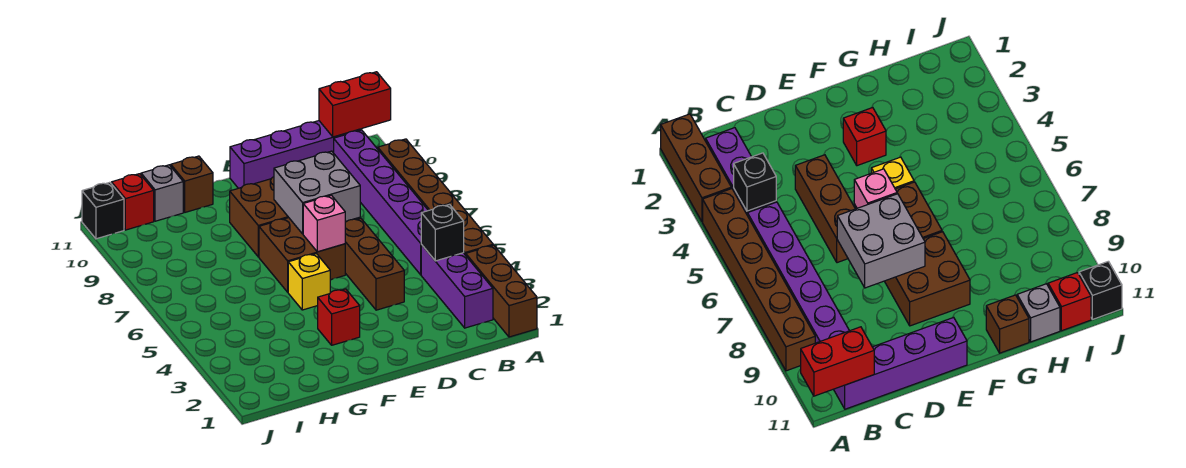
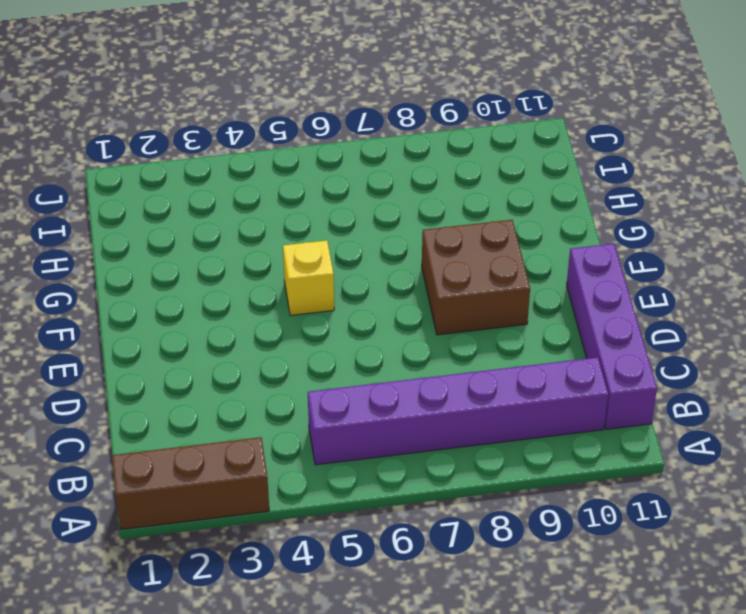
none -> brown 1x6 brick [378,139,493,255]
none -> purple 1x3 brick [421,245,493,328]
none -> brown 1x3 brick [345,218,404,310]

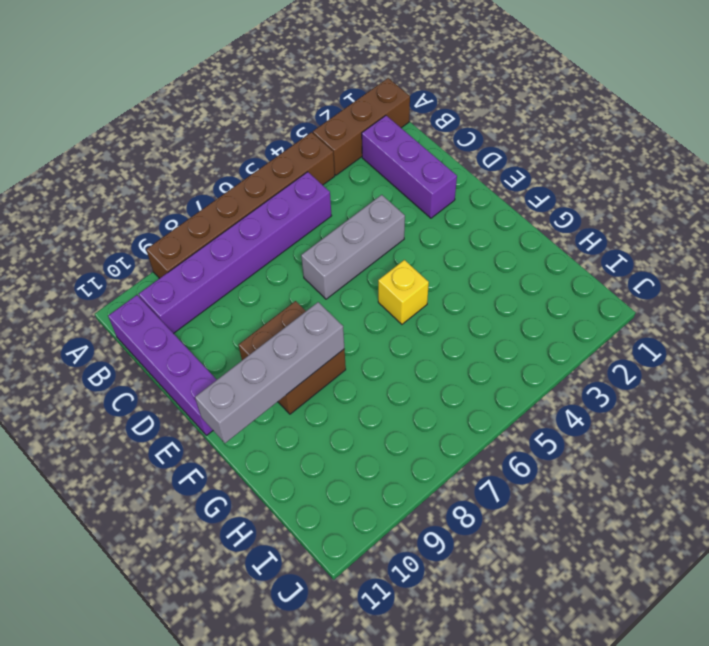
purple 1x3 brick [362,116,457,218] -> purple 1x3 brick turned to [421,245,493,328]
grey 1x3 brick [301,195,405,299] -> brown 1x3 brick [345,218,404,310]
grey 1x4 brick [195,302,344,443] -> none
none -> brown 2x2 brick [259,218,345,292]
none -> red 1x1 brick [318,289,360,345]
none -> brown 1x1 brick [171,156,213,212]

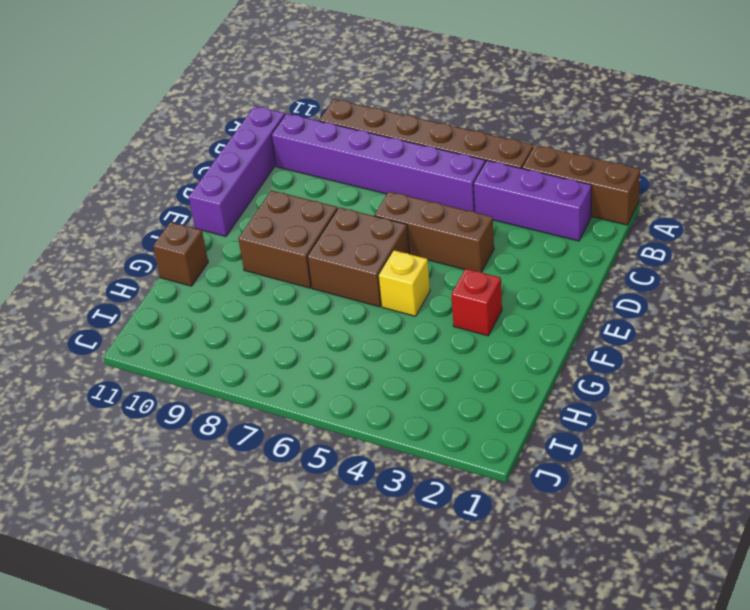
none -> grey 1x1 brick [141,165,183,221]
none -> red 1x1 brick [112,174,154,230]
none -> black 1x1 brick [82,182,124,239]

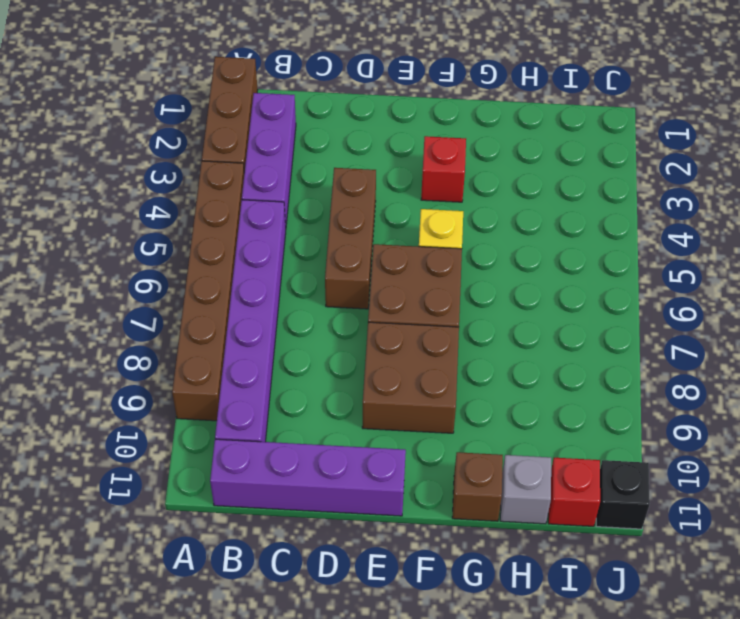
none -> red 1x2 brick [319,72,391,137]
none -> black 1x1 brick [421,204,464,261]
none -> grey 2x2 brick [274,151,360,234]

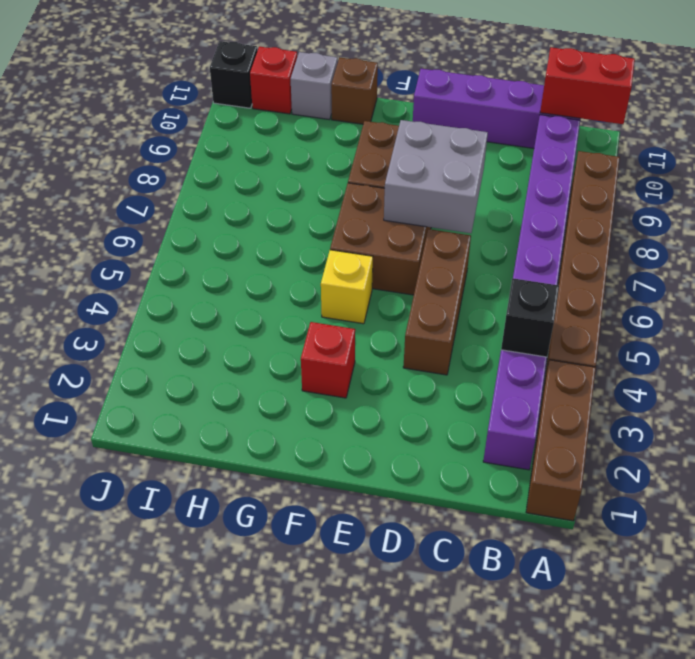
none -> pink 1x1 brick [303,195,345,252]

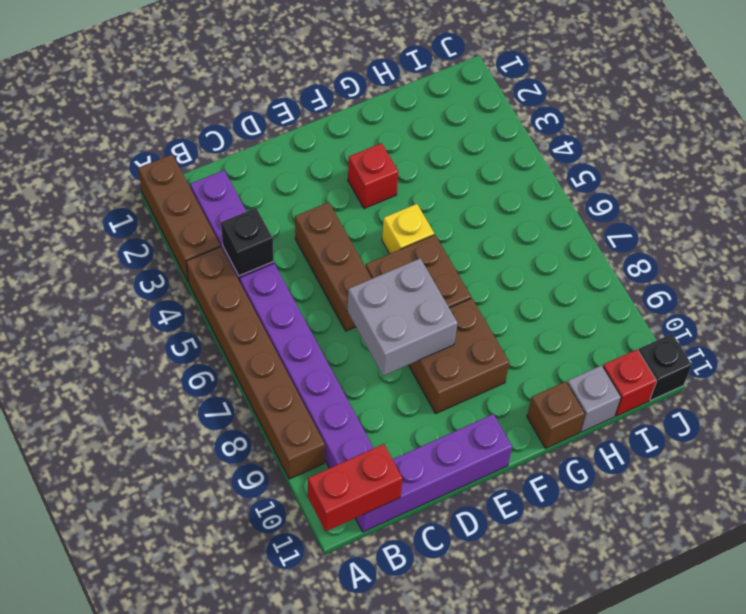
none -> pink 1x1 brick [303,195,345,252]

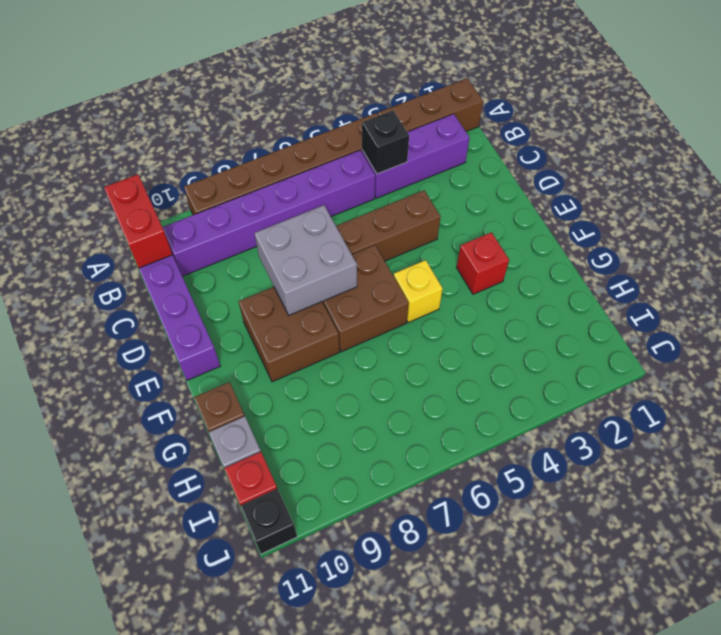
none -> pink 1x1 brick [303,195,345,252]

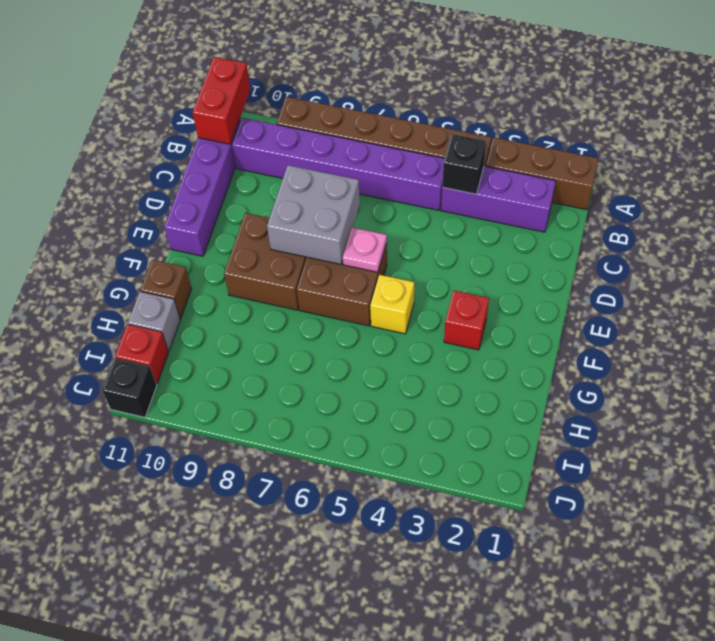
pink 1x1 plate [343,227,387,272] -> pink 1x1 brick [303,195,345,252]
none -> brown 1x3 brick [345,218,404,310]

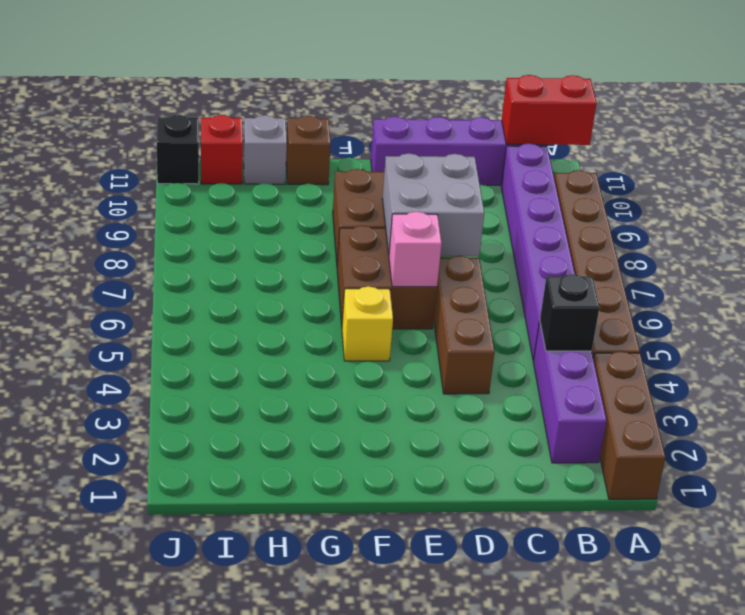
none -> red 1x1 brick [318,289,360,345]

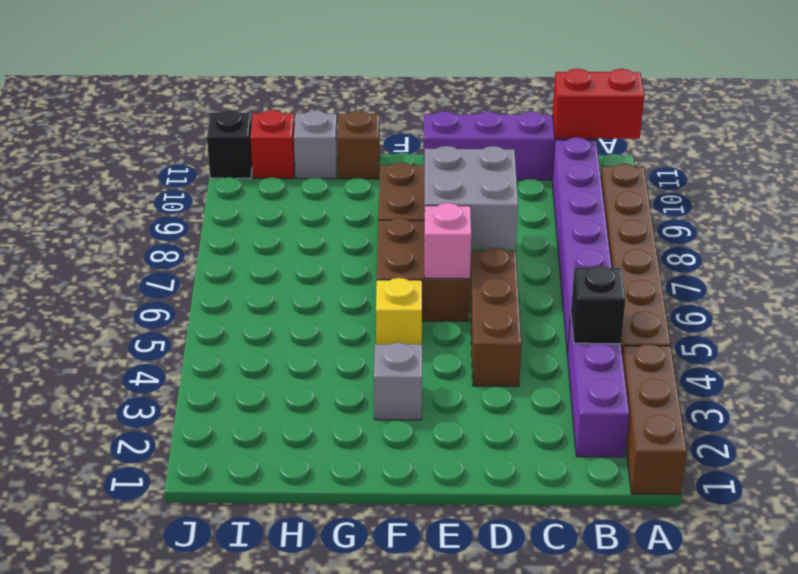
grey 1x1 brick [374,342,422,420] -> red 1x1 brick [318,289,360,345]

